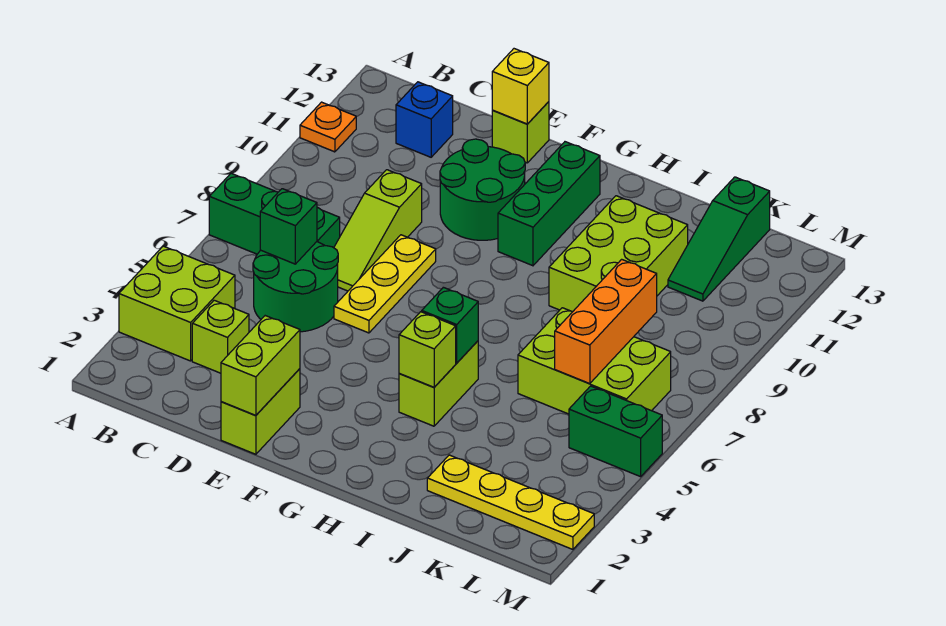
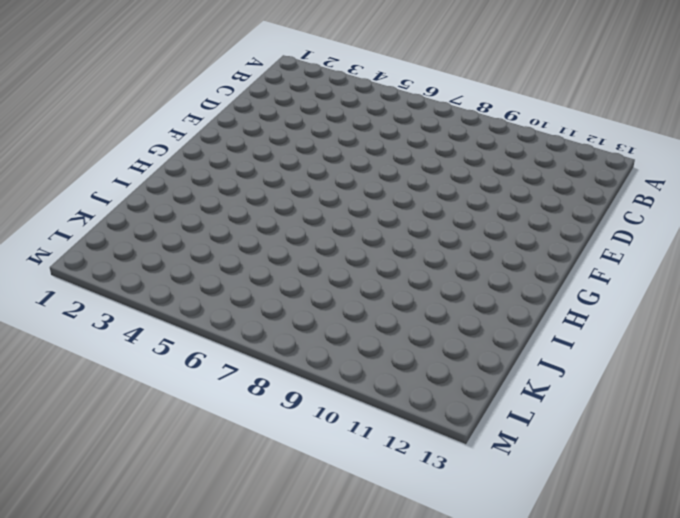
none -> lime 2x2 brick [119,246,235,361]
none -> green 1x3 brick [209,173,340,254]
none -> orange 1x1 plate [300,102,356,152]

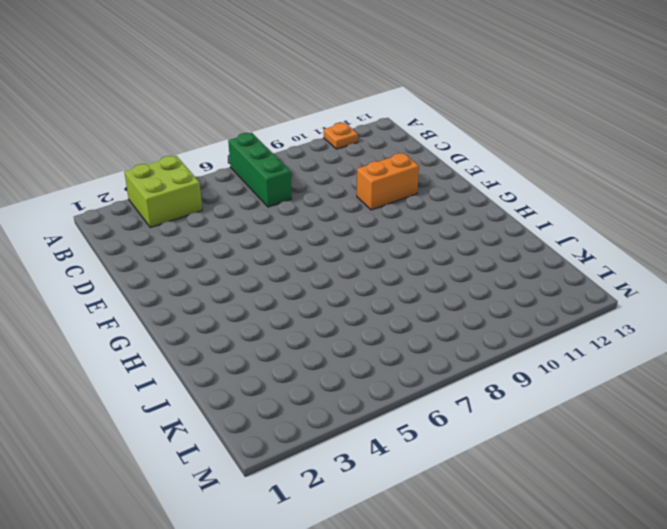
orange 1x2 brick [357,153,419,210] -> green 2x2 round brick [440,139,525,240]
none -> lime 1x1 brick [192,300,249,373]
none -> green 2x2 round brick [253,242,338,332]
none -> blue 1x1 brick [396,82,453,157]

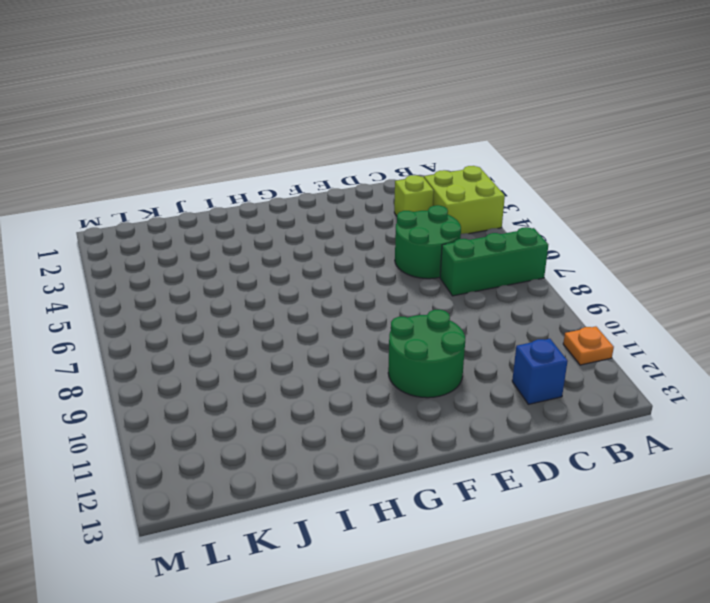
none -> lime 1x3 slope [334,170,422,291]
none -> lime 1x2 brick [221,369,300,454]
none -> yellow 1x3 plate [334,235,436,333]

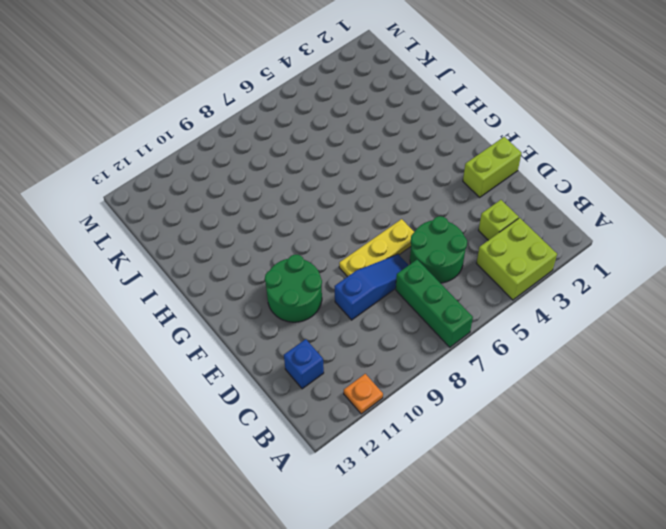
blue 1x3 slope [334,254,409,320] -> lime 1x3 slope [334,170,422,291]
none -> lime 1x1 brick [492,102,549,163]
none -> green 1x3 brick [498,142,600,266]
none -> lime 1x2 brick [399,341,478,426]

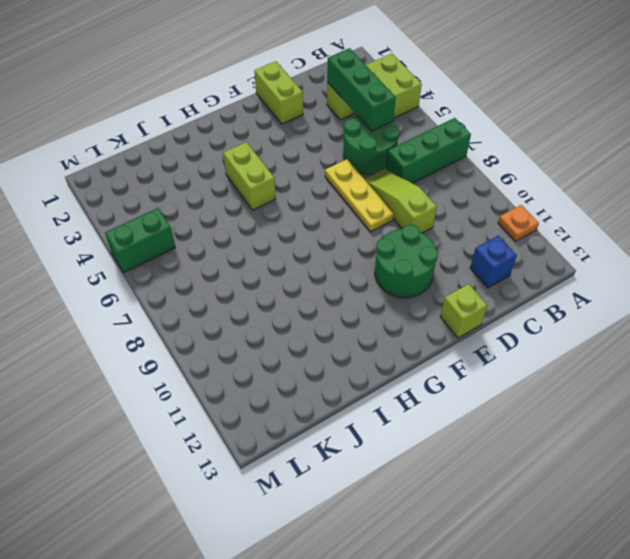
green 1x3 brick [327,48,396,131] -> green 1x3 brick moved to [498,142,600,266]
none -> lime 2x3 brick [549,196,688,311]
none -> yellow 1x4 plate [427,455,594,549]
none -> lime 2x3 brick [518,308,671,414]

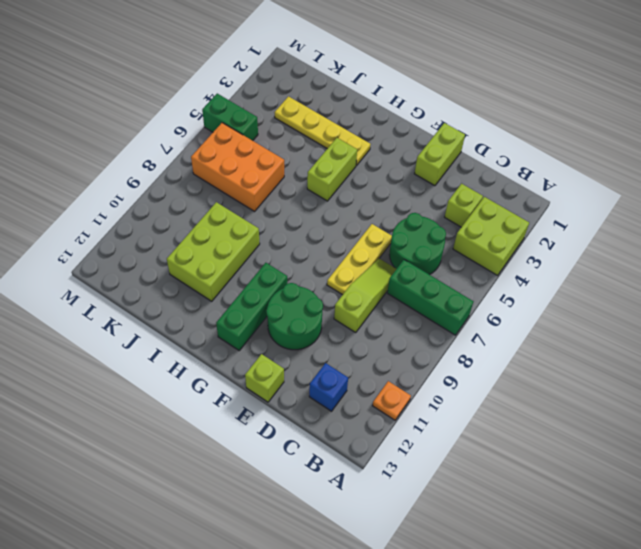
yellow 1x4 plate [274,96,371,166] -> yellow 1x4 plate moved to [427,455,594,549]
orange 2x3 brick [191,123,284,211] -> lime 2x3 brick [518,308,671,414]
none -> green 1x3 slope [668,177,770,301]
none -> green 1x1 brick [260,189,317,264]
none -> lime 1x2 brick [221,316,300,416]

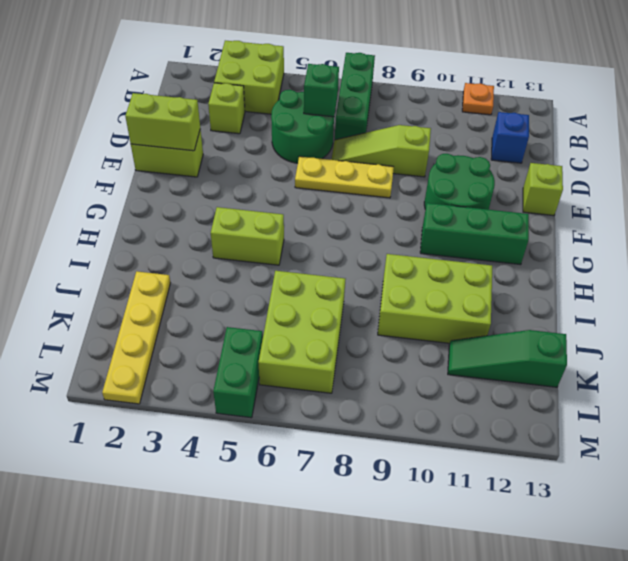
none -> yellow 1x1 brick [492,49,549,124]
none -> lime 1x1 brick [399,312,456,387]
none -> green 1x1 brick [422,287,478,363]

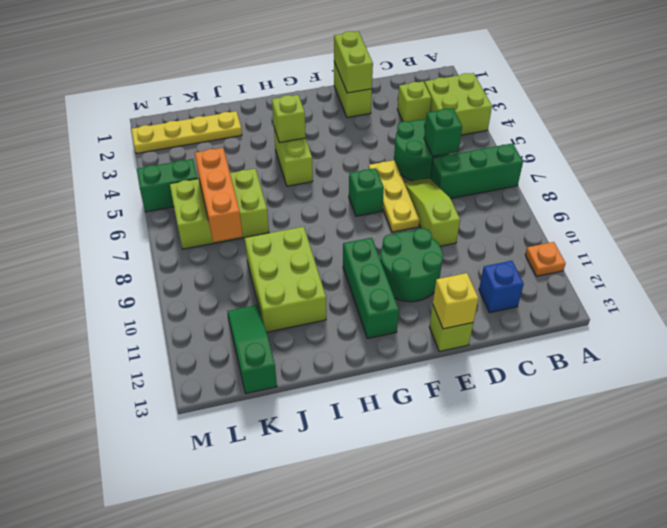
green 1x1 brick [349,168,384,216] -> green 1x1 brick moved to [422,287,478,363]

